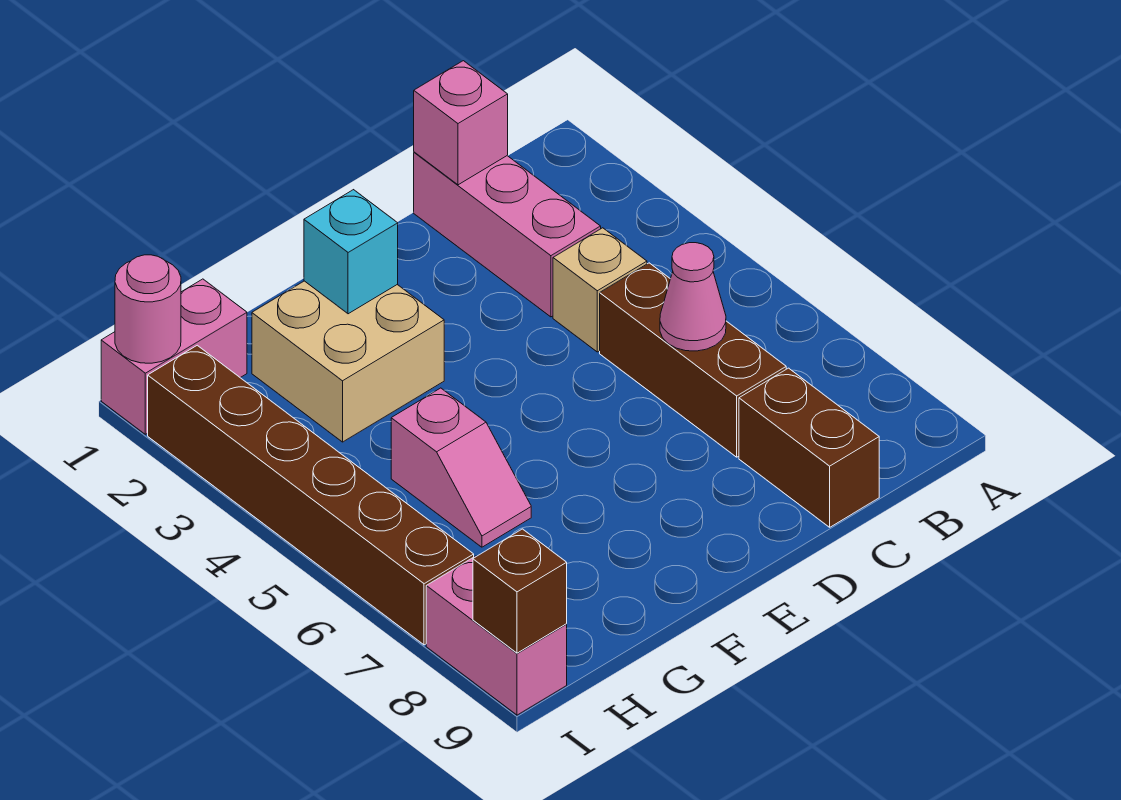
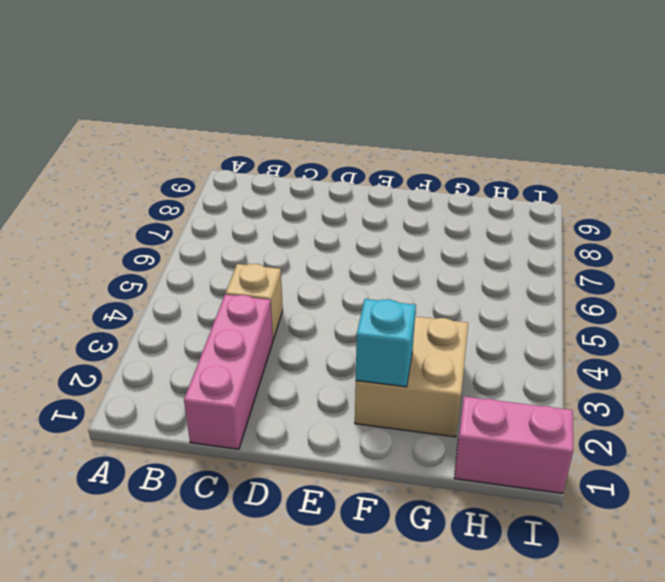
none -> brown 1x3 brick [600,263,786,457]
none -> brown 1x2 brick [739,368,879,527]
none -> pink 1x2 slope [391,388,531,547]

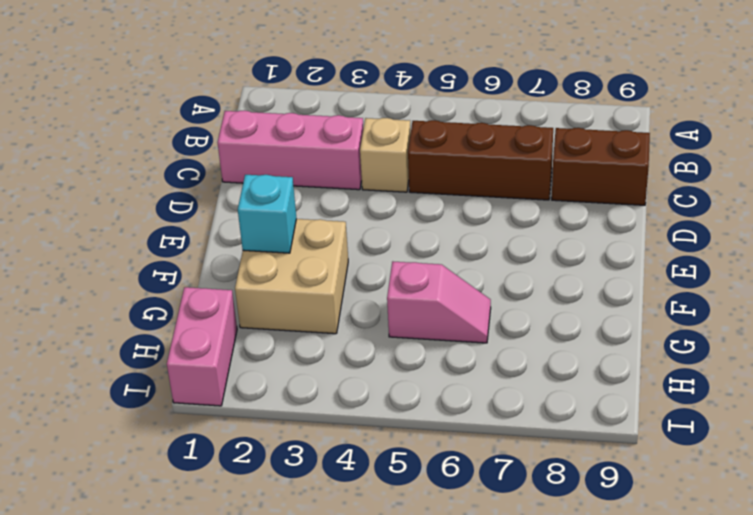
none -> brown 1x6 brick [148,345,474,645]
none -> pink 1x2 brick [426,556,567,715]
none -> pink 1x1 brick [414,61,508,185]

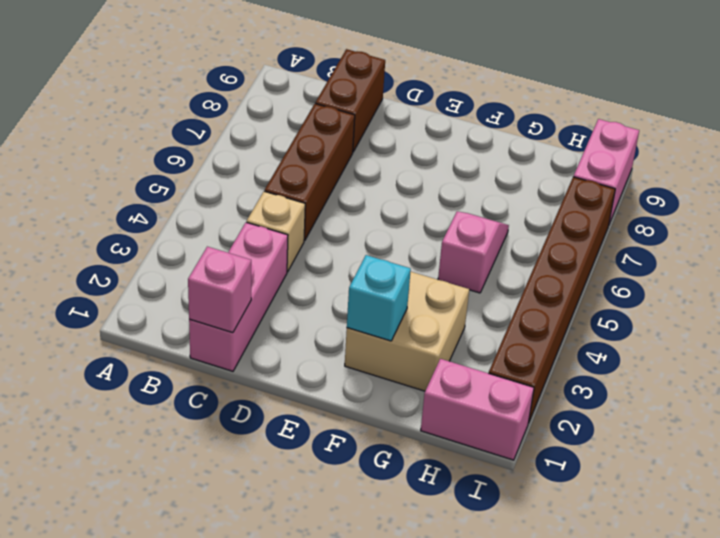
none -> pink 1x1 cone [660,243,726,351]
none -> pink 1x1 round brick [115,255,181,363]
none -> brown 1x1 brick [473,529,567,653]

